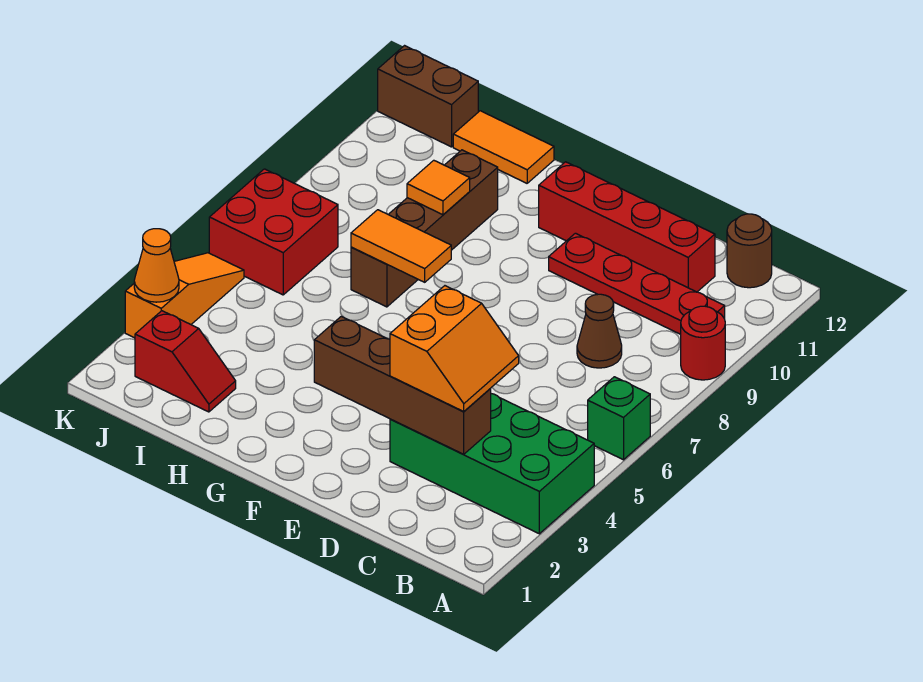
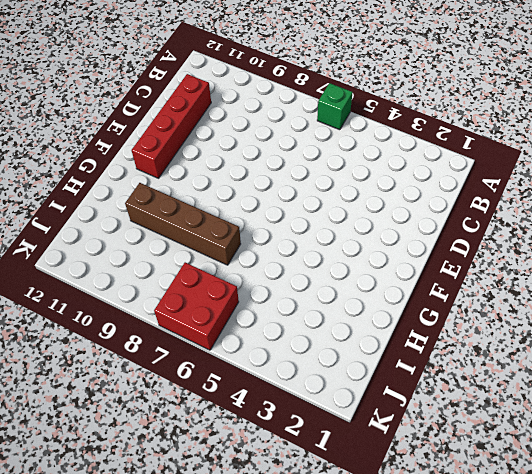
none -> green 2x4 brick [390,394,594,534]
none -> red 1x1 round brick [681,306,725,380]
none -> red 1x4 plate [549,233,725,334]

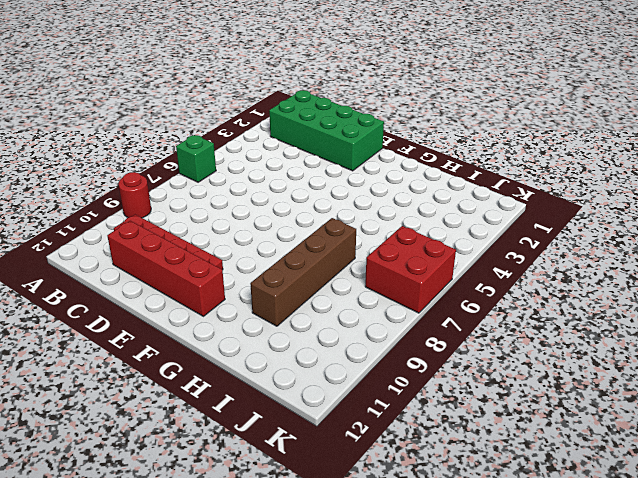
green 2x4 brick [269,90,384,171] -> green 2x4 brick moved to [390,394,594,534]
none -> brown 1x1 round brick [727,214,772,288]
none -> brown 1x1 cone [577,294,622,368]
none -> orange 1x2 tile [453,111,554,183]

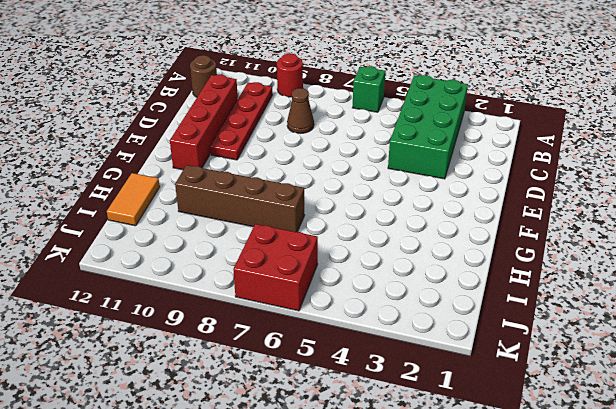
none -> red 1x2 slope [135,311,236,412]
none -> brown 1x2 brick [378,46,478,147]
none -> orange 1x3 slope [125,253,244,338]

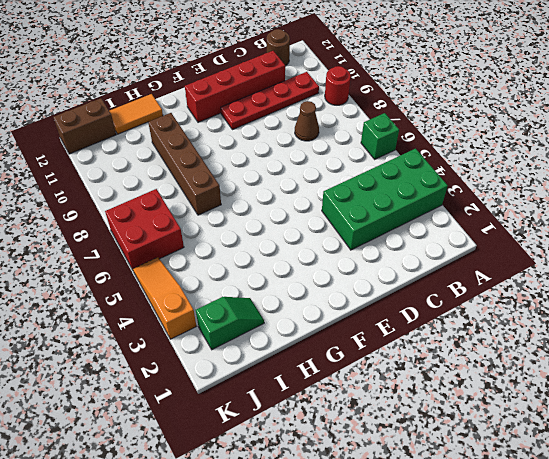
green 1x2 slope [196,297,264,350] -> red 1x2 slope [135,311,236,412]
none -> brown 1x4 brick [314,317,491,454]
none -> orange 1x2 tile [351,210,451,282]
none -> orange 1x1 tile [407,160,470,215]

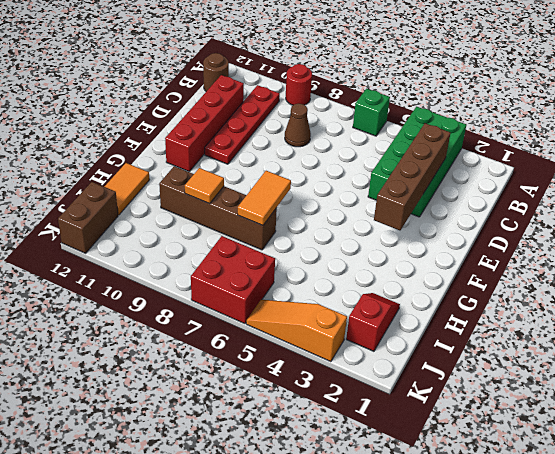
none -> orange 1x1 cone [134,229,179,302]
none -> orange 2x2 slope [390,286,519,411]

